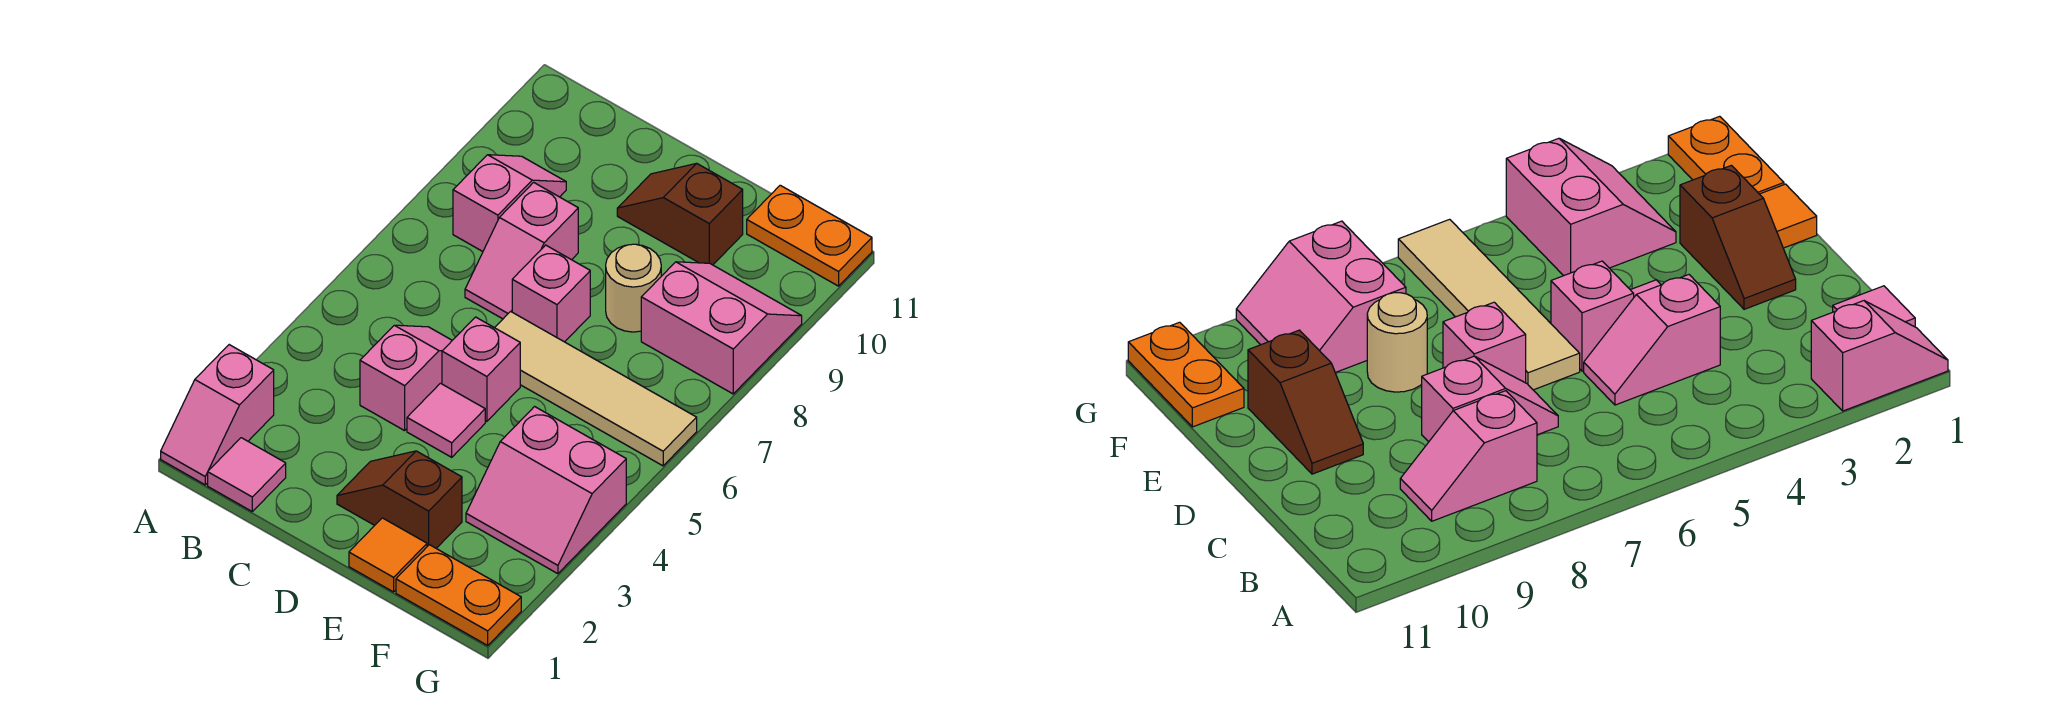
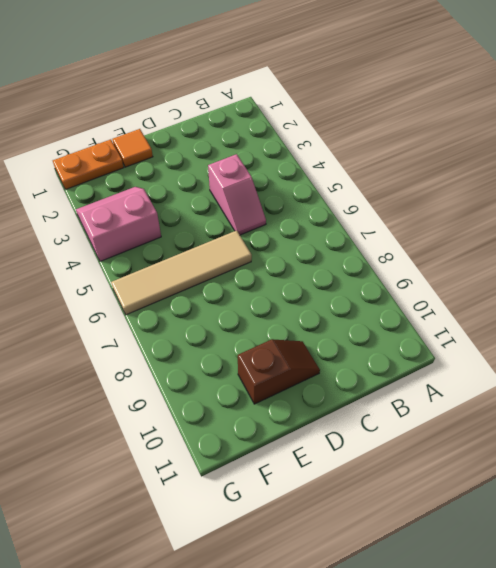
none -> pink 1x2 slope [161,345,274,485]
none -> pink 1x1 tile [208,438,286,511]
none -> pink 1x2 slope [453,155,566,251]

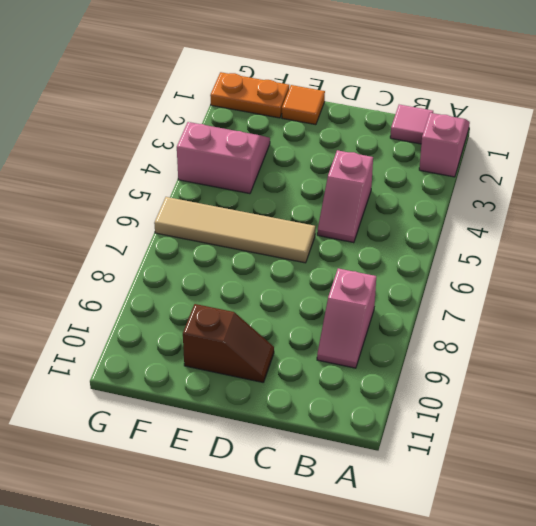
none -> pink 1x2 slope [465,182,578,319]
none -> brown 1x2 slope [337,451,462,548]
none -> pink 1x1 tile [407,383,485,457]

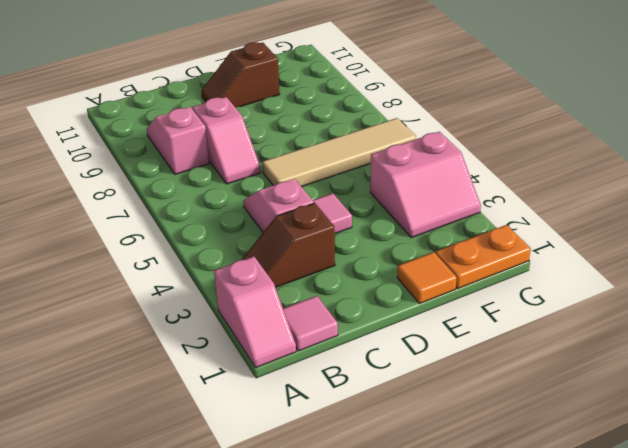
brown 1x2 slope [242,203,335,287] -> brown 1x2 slope moved to [337,451,462,548]
none -> pink 1x1 brick [442,317,520,421]
none -> pink 1x1 brick [512,245,590,342]
none -> tan 1x1 round brick [606,244,661,332]

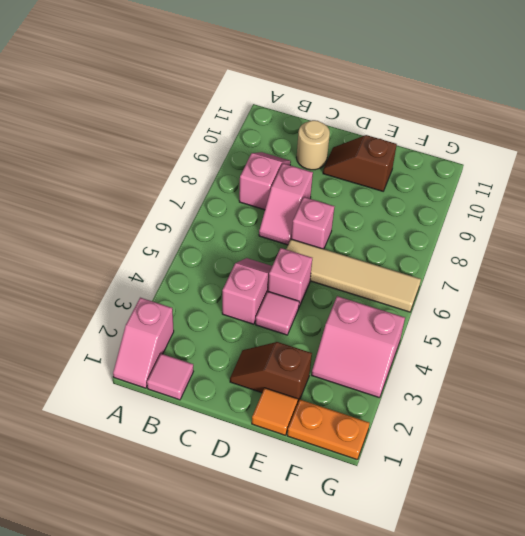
tan 1x1 round brick [297,120,330,170] -> tan 1x1 round brick moved to [606,244,661,332]
none -> pink 2x2 slope [641,262,802,394]
none -> orange 1x2 plate [747,185,872,286]

